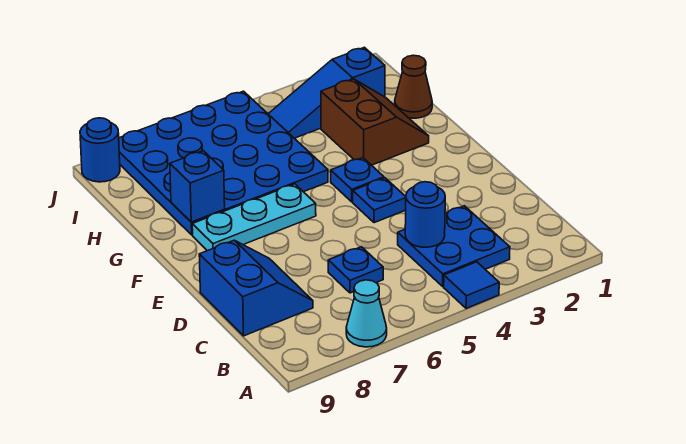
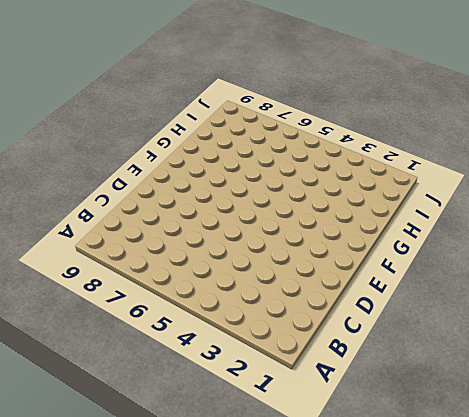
none -> blue 1x1 tile [444,262,499,308]
none -> cyan 1x1 cone [346,280,387,347]
none -> blue 2x2 plate [398,206,510,286]

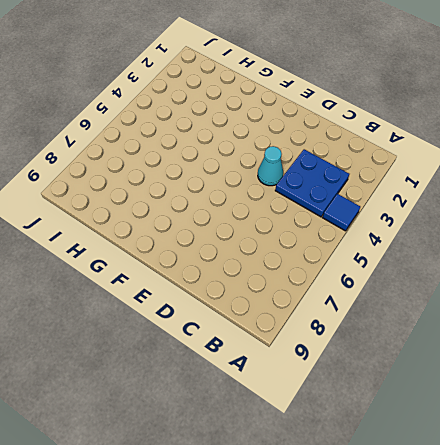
cyan 1x1 cone [258,146,283,186] -> cyan 1x1 cone moved to [346,280,387,347]
none -> blue 1x1 plate [328,247,383,293]
none -> blue 2x2 slope [199,240,313,336]
none -> blue 1x1 plate [353,178,406,223]

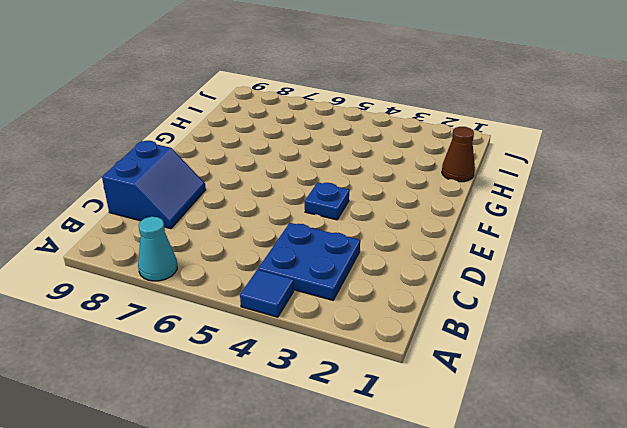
none -> blue 1x1 plate [328,247,383,293]
none -> blue 1x1 plate [331,158,384,202]
none -> cyan 1x3 plate [192,184,316,251]

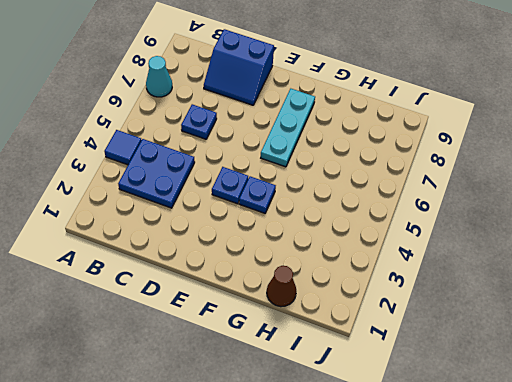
none -> brown 2x2 slope [321,79,429,165]
none -> blue 4x4 plate [119,91,328,235]
none -> blue 1x3 slope [269,47,385,138]

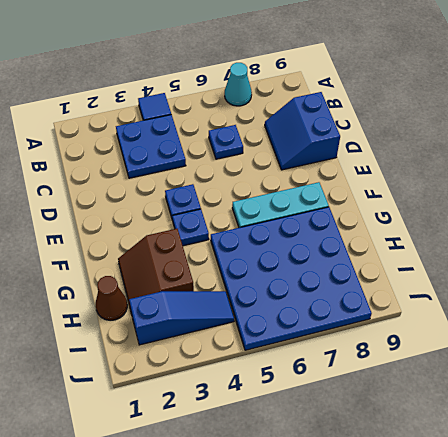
none -> blue 1x1 round brick [80,118,120,182]
none -> blue 1x1 round brick [405,182,445,247]
none -> blue 1x1 brick [170,151,225,222]

